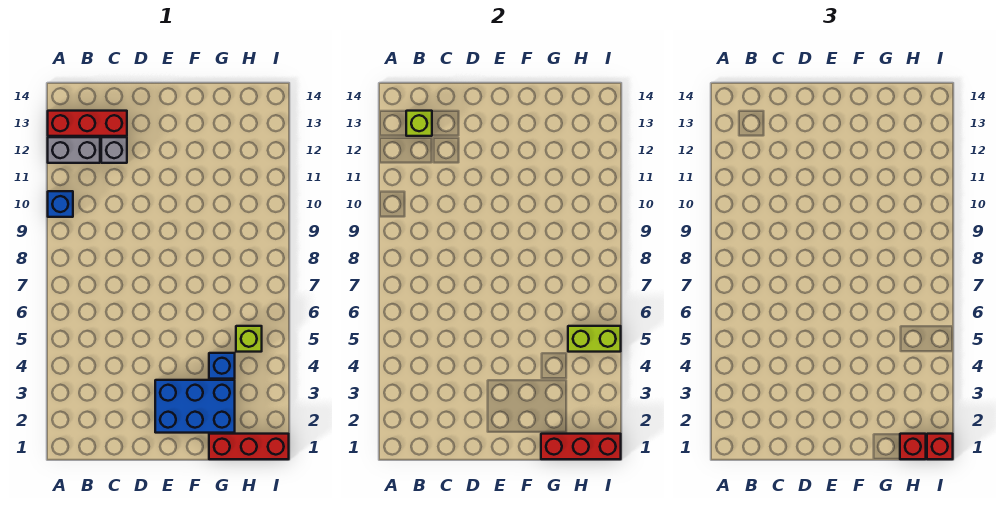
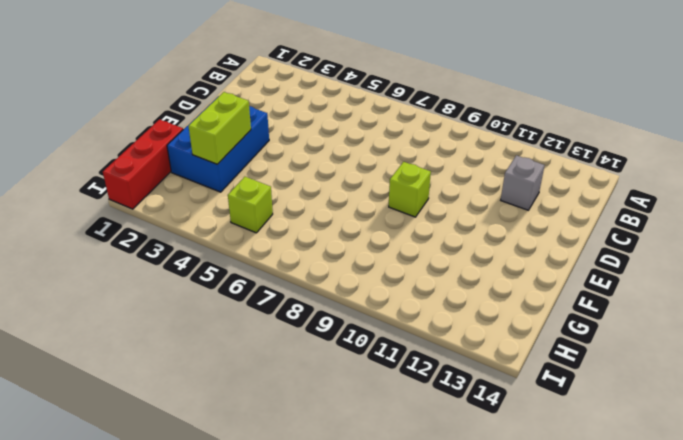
lime 1x1 brick [389,162,431,217] -> lime 1x1 brick moved to [406,111,432,136]
lime 1x2 brick [188,92,251,164] -> lime 1x2 brick moved to [568,326,621,352]
none -> blue 1x1 brick [48,191,73,217]
none -> grey 1x2 brick [48,137,100,163]
none -> red 1x3 brick [48,111,127,136]

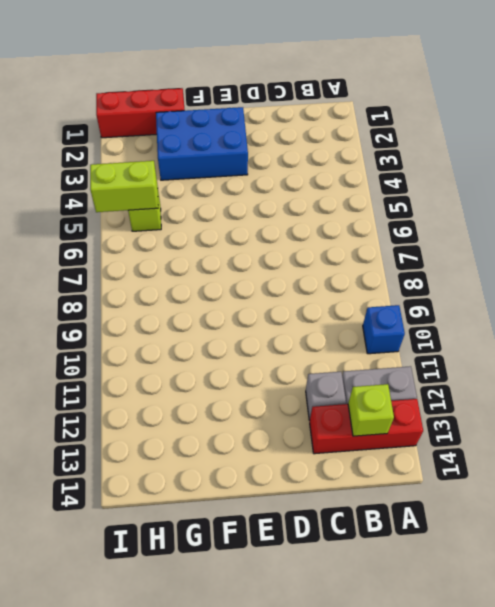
none -> blue 1x1 brick [209,353,235,379]
none -> red 1x3 brick [541,434,621,459]
none -> red 1x1 brick [900,434,926,459]

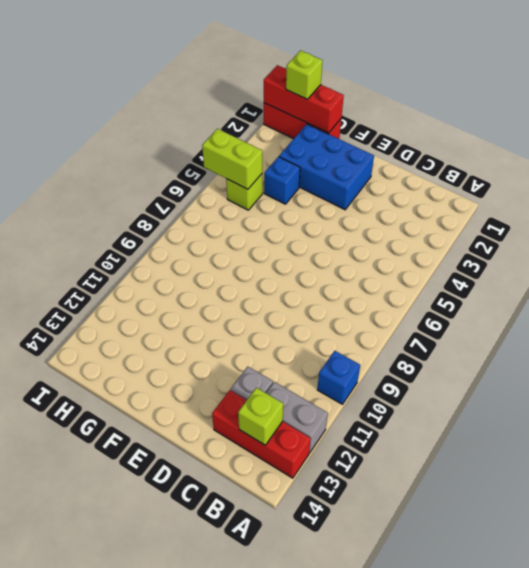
lime 1x1 brick [286,51,322,99] -> red 1x1 brick [900,434,926,459]
none -> red 1x1 brick [927,434,953,459]

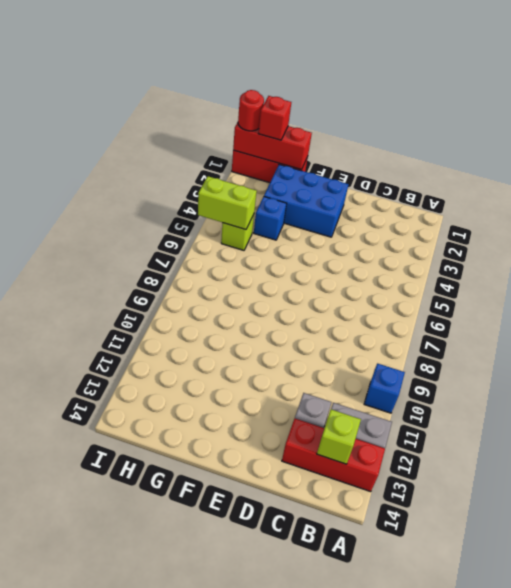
red 1x1 round brick [238,90,264,131] -> red 1x1 brick [927,434,953,459]

